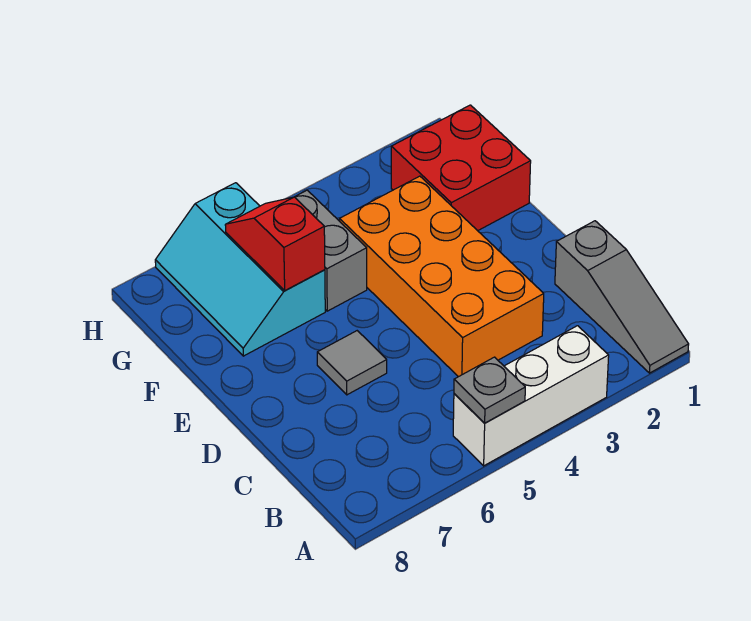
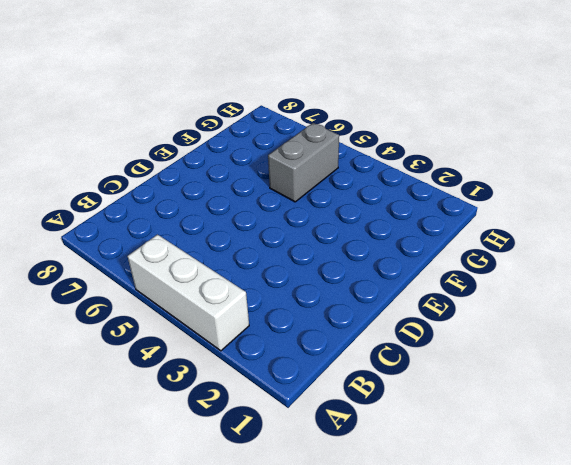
none -> grey 1x3 slope [555,221,689,373]
none -> orange 2x4 brick [340,176,544,377]

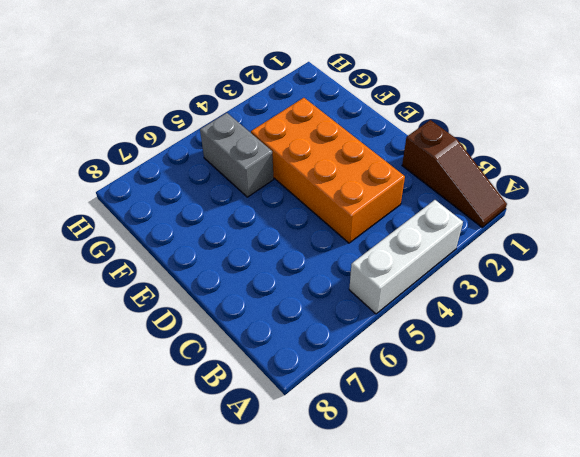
brown 1x3 slope [402,120,507,227] -> grey 1x3 slope [555,221,689,373]
none -> grey 1x1 tile [317,331,387,395]
none -> red 2x2 brick [391,105,531,231]

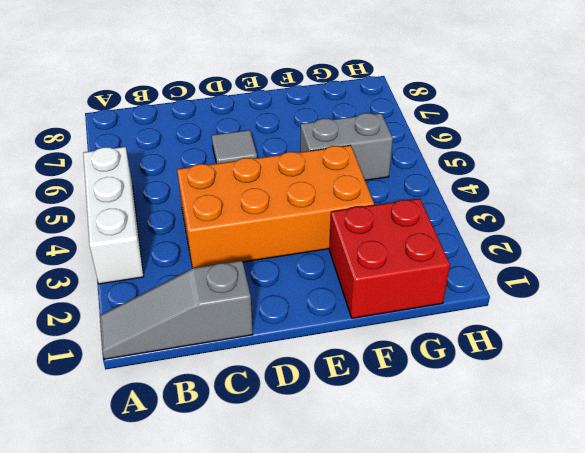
none -> cyan 2x3 slope [155,183,325,356]
none -> grey 1x1 plate [454,357,525,423]

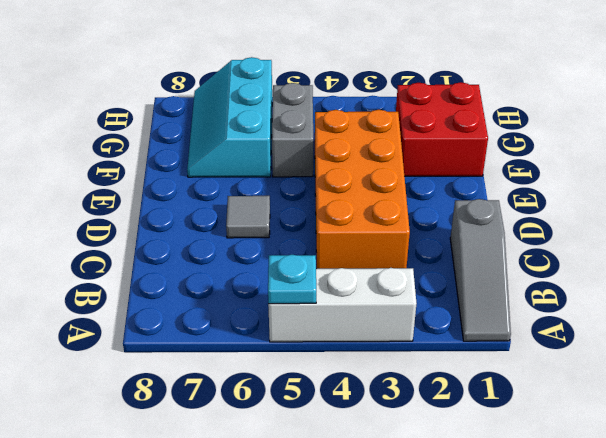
cyan 1x1 plate [268,255,316,304] -> grey 1x1 plate [454,357,525,423]
none -> red 1x2 slope [225,197,325,290]

